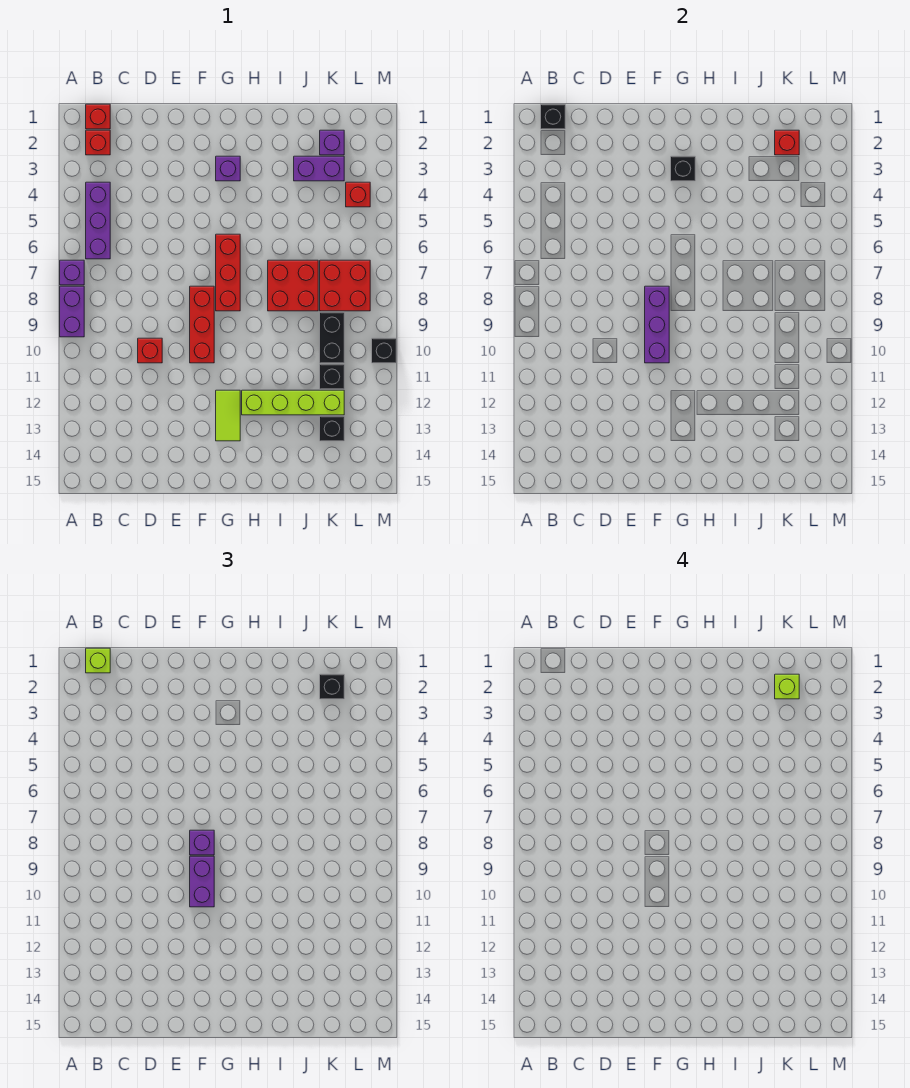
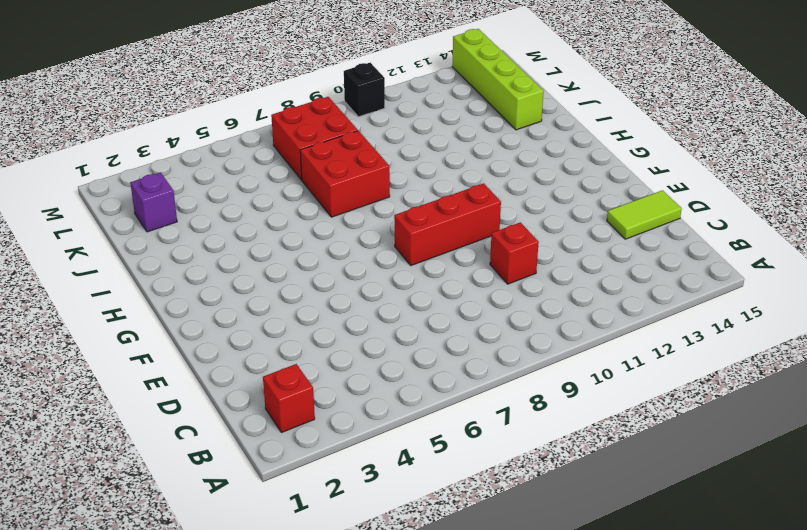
lime 1x2 tile [607,190,682,239] -> lime 1x2 tile moved to [216,390,240,441]
lime 1x4 brick [452,29,544,130] -> lime 1x4 brick moved to [242,390,344,415]
none -> purple 1x1 brick [60,260,84,285]
none -> purple 1x2 brick [60,286,84,337]
none -> red 1x1 brick [86,104,110,129]

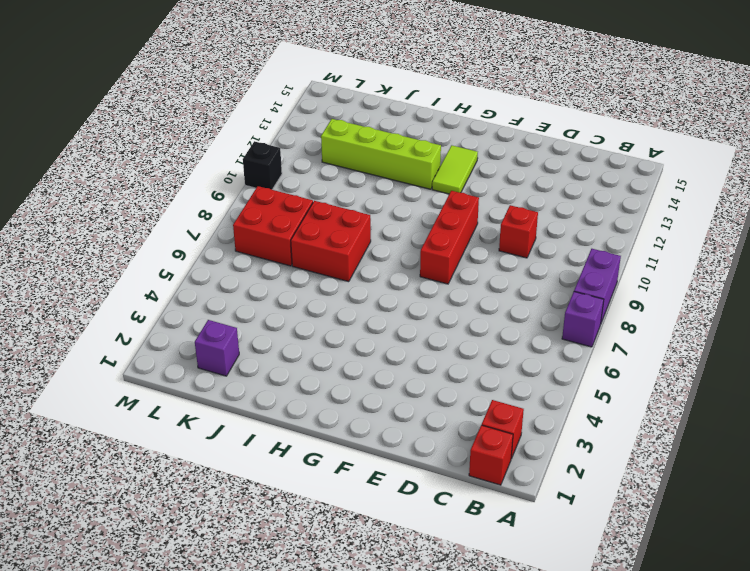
none -> purple 1x3 brick [86,182,110,259]
none -> purple 1x1 brick [216,156,240,181]
none -> red 1x3 brick [216,234,240,311]

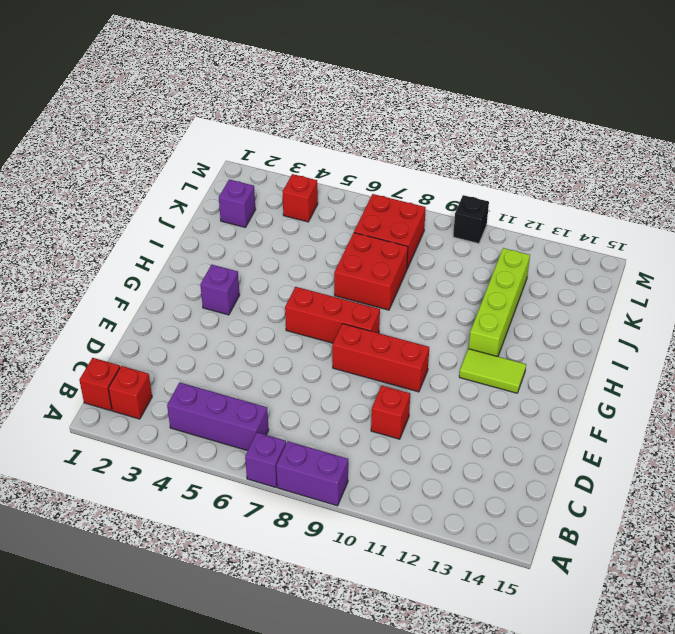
none -> purple 1x2 brick [294,156,344,181]
none -> black 1x2 brick [320,312,344,363]
none -> black 1x1 brick [320,364,344,389]

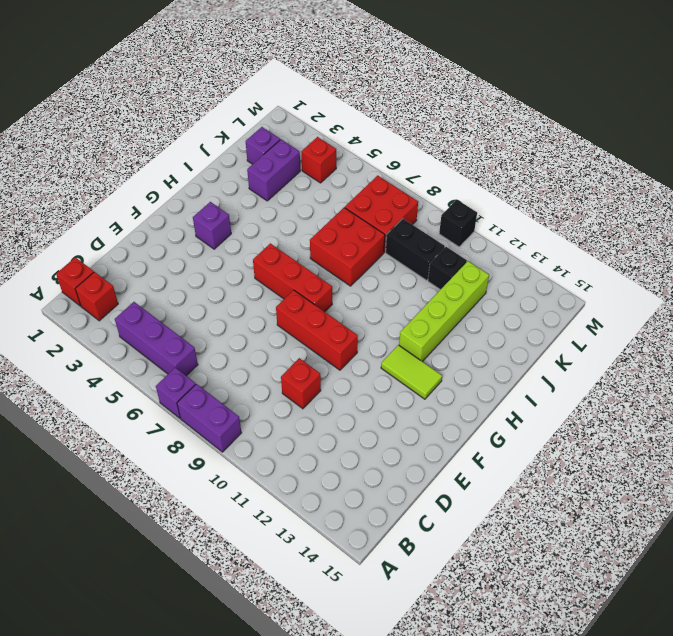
none -> black 1x1 brick [320,416,344,441]
none -> black 1x1 brick [541,104,565,129]
none -> purple 1x3 brick [645,286,669,363]

